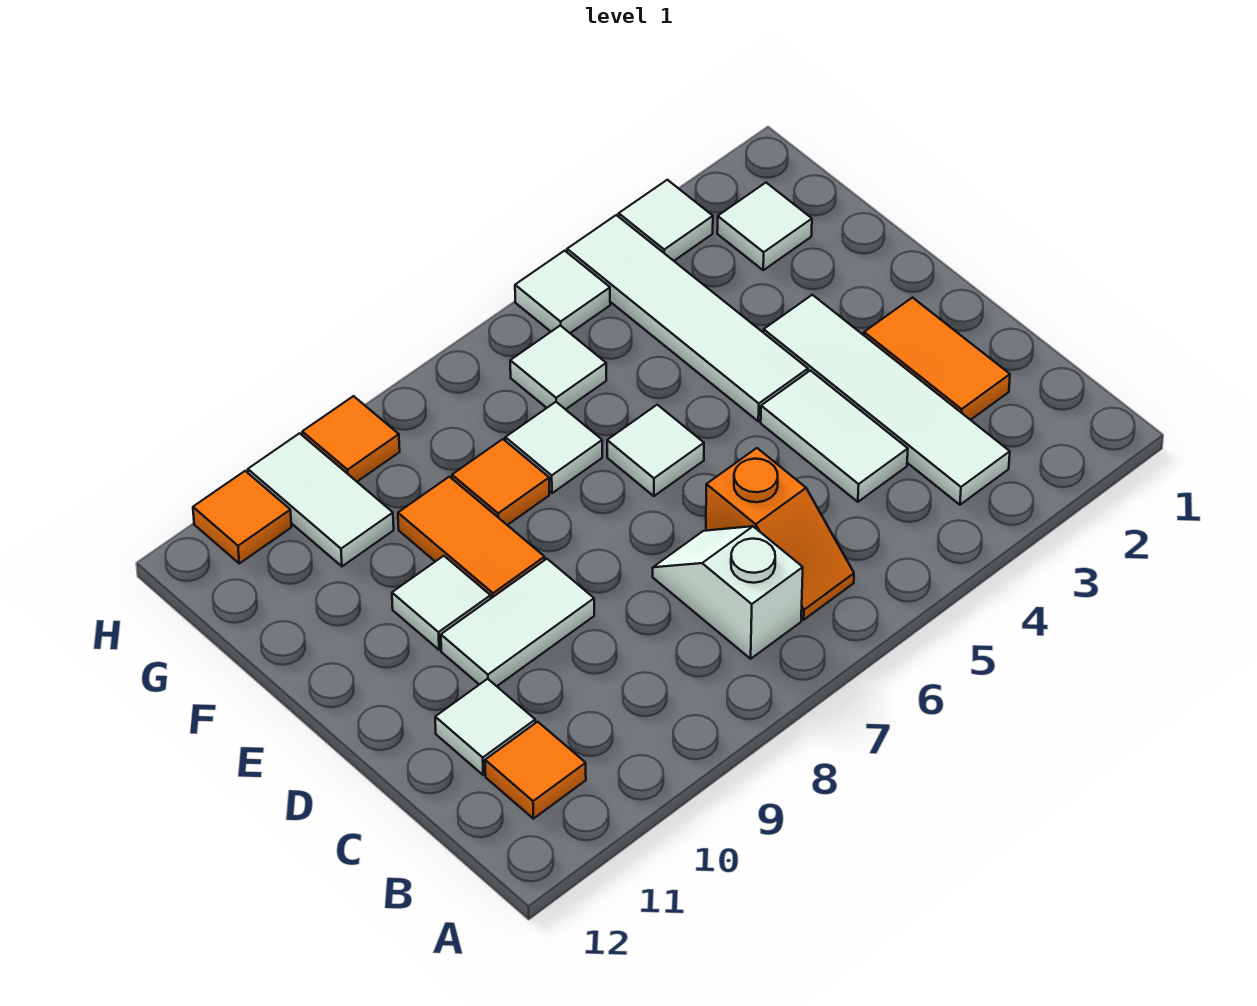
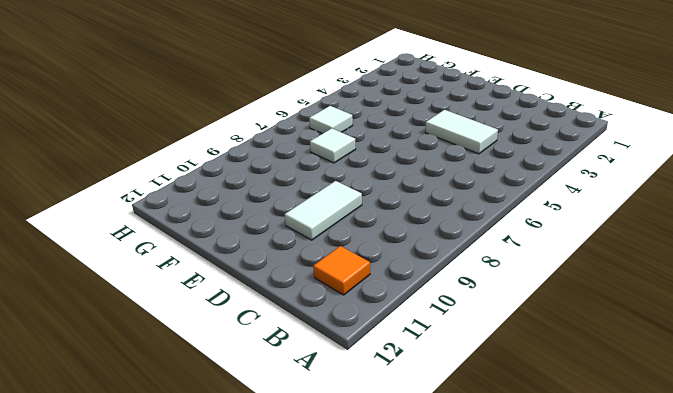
none -> white 1x4 tile [764,295,1010,505]
none -> orange 1x2 slope [706,448,854,620]
none -> white 1x2 slope [653,526,803,659]

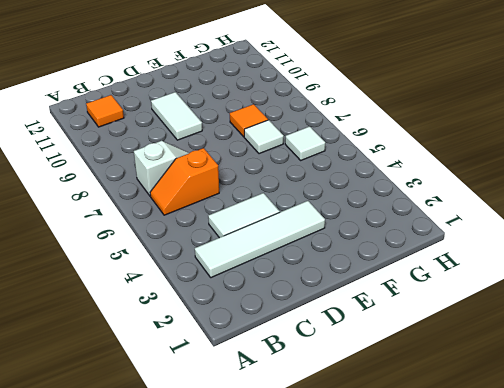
none -> orange 1x2 tile [864,298,1010,420]
none -> white 1x1 tile [435,679,535,775]
none -> white 1x4 tile [567,215,808,421]

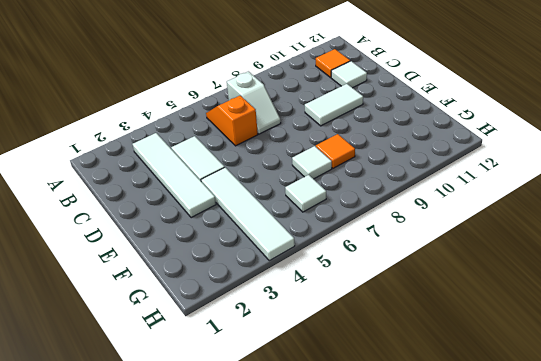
none -> orange 1x2 tile [864,298,1010,420]
none -> white 1x1 tile [607,405,704,496]
none -> orange 1x2 tile [398,477,545,598]

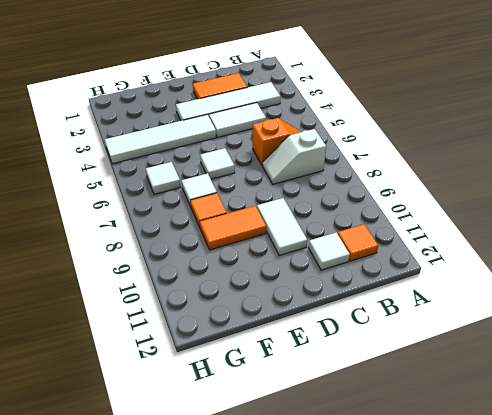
none -> white 1x1 tile [392,556,491,650]
none -> white 1x1 tile [717,183,812,270]
none -> white 1x2 tile [248,433,394,566]

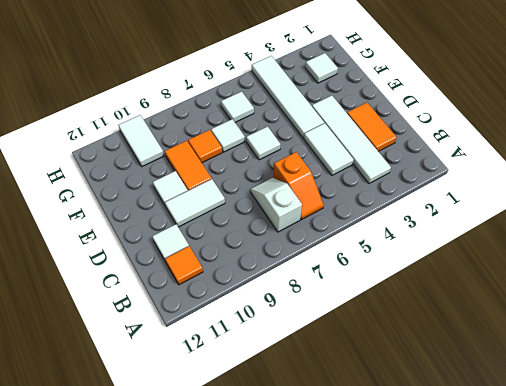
none -> white 1x1 tile [619,180,713,261]
none -> white 1x1 tile [515,251,610,333]
none -> orange 1x1 tile [302,396,400,481]

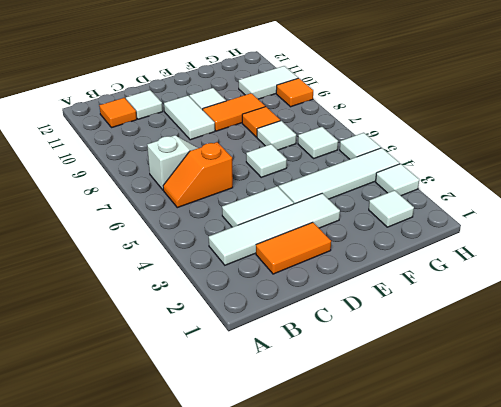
none -> orange 1x1 tile [193,471,291,563]

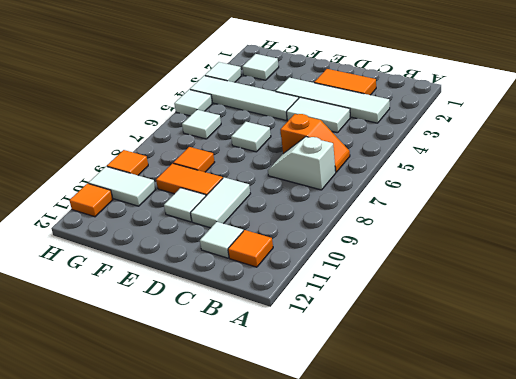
none -> white 1x1 tile [505,402,602,493]

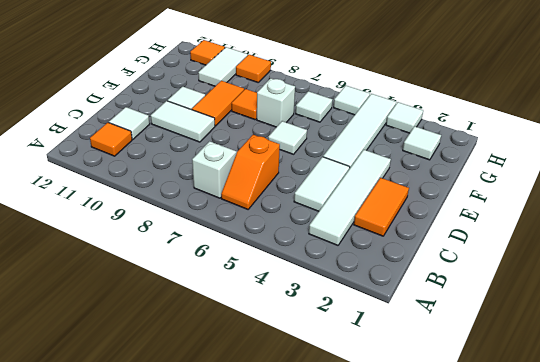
white 1x1 brick [257,78,295,127] -> white 1x1 tile [505,402,602,493]

